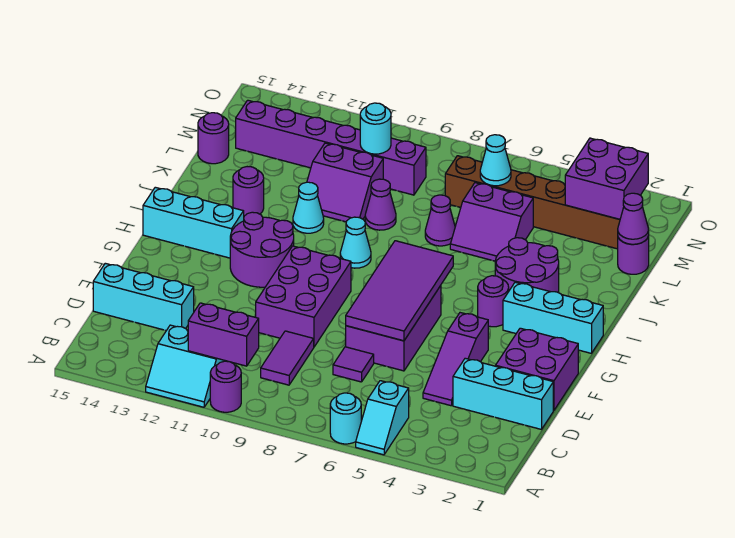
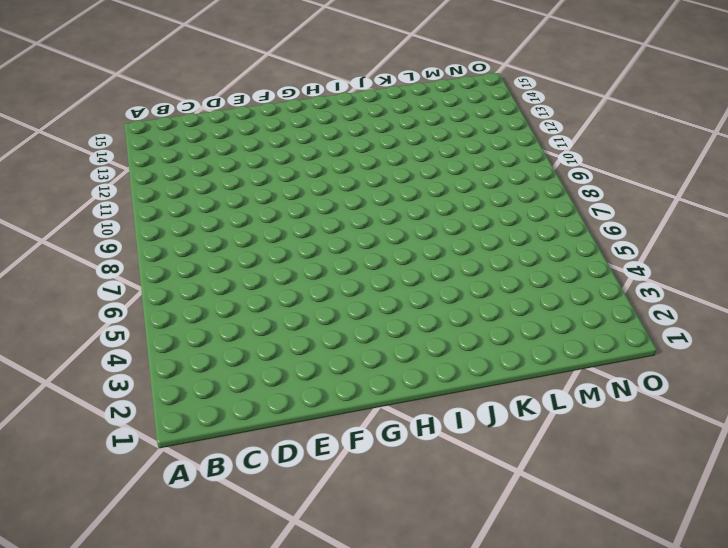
none -> cyan 1x2 slope [356,381,409,455]
none -> cyan 1x1 round brick [330,393,361,444]
none -> purple 1x1 round brick [210,361,241,412]
none -> cyan 2x2 slope [146,325,228,407]

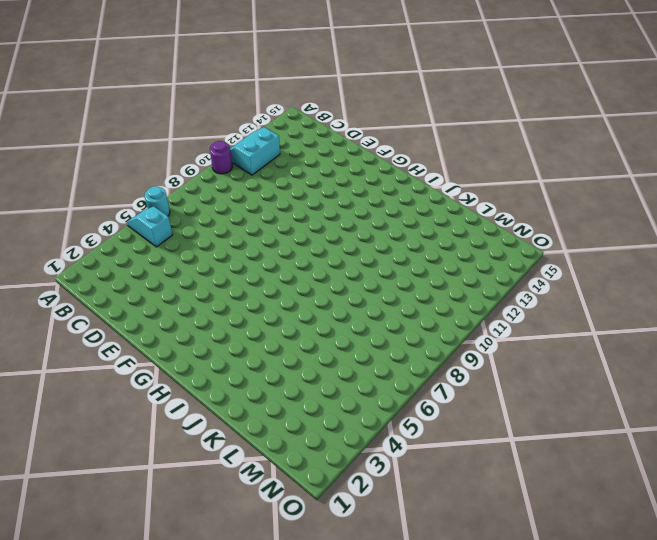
none -> purple 1x2 tile [261,331,314,385]
none -> cyan 1x3 brick [453,358,553,429]
none -> purple 1x3 slope [423,313,488,406]
none -> purple 1x1 tile [333,347,374,382]

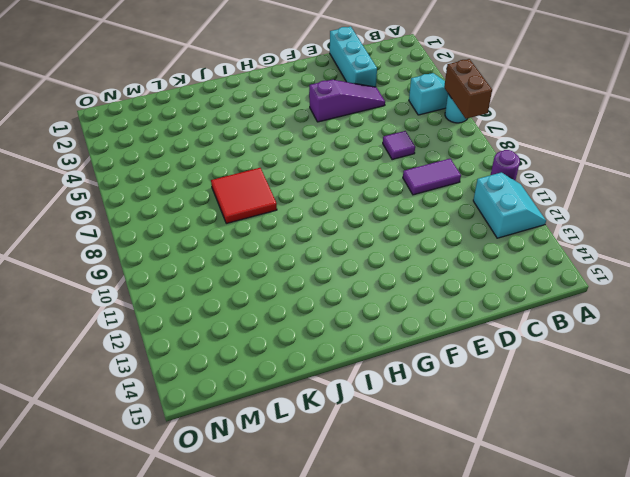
brown 1x2 brick [444,59,492,119] -> none
red 2x2 tile [211,168,277,223] -> purple 1x1 cone [425,195,455,246]
none -> cyan 1x3 brick [93,263,194,331]
none -> purple 2x2 brick [496,328,578,410]
none -> purple 2x3 brick [346,286,441,371]
none -> purple 2x3 brick [256,246,351,347]

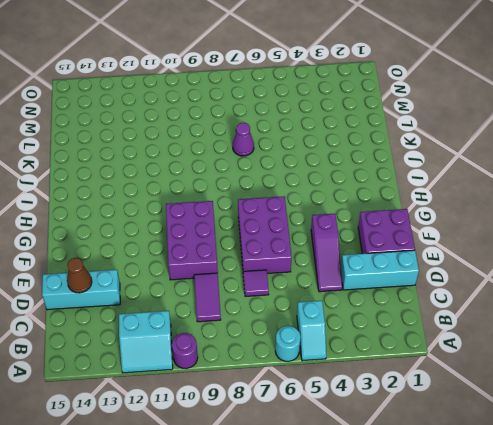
brown 1x1 cone [67,258,92,293] -> none
none -> purple 2x2 round brick [230,212,294,287]
none -> cyan 1x3 brick [503,282,603,353]
none -> purple 1x1 round brick [478,276,509,327]
none -> cyan 1x3 brick [143,187,244,258]

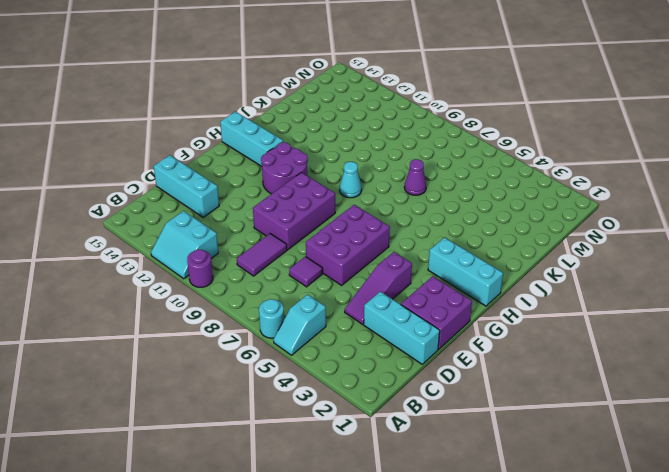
none -> purple 1x1 round brick [478,276,509,327]
none -> purple 2x2 round brick [495,238,559,293]
none -> cyan 1x1 cone [293,182,324,233]
none -> purple 1x1 round brick [233,167,264,216]

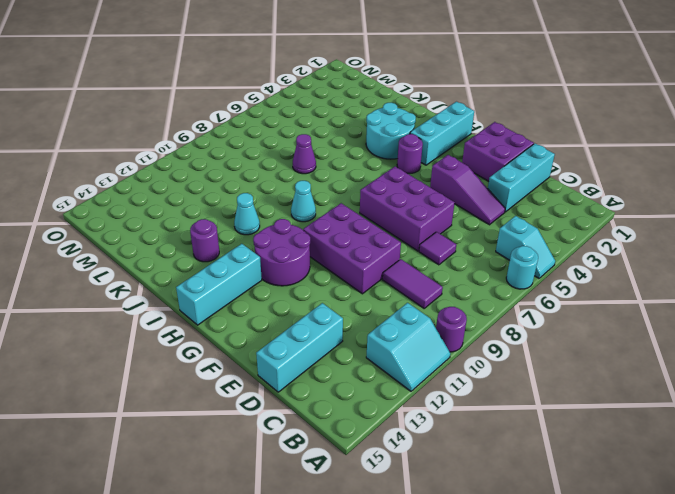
cyan 2x2 round brick [366,103,416,159] -> purple 2x2 round brick [495,238,559,293]
none -> purple 2x2 slope [450,183,533,261]
none -> purple 1x1 cone [365,179,396,230]
none -> purple 2x2 slope [307,143,383,222]
none -> purple 1x1 round brick [618,236,649,274]

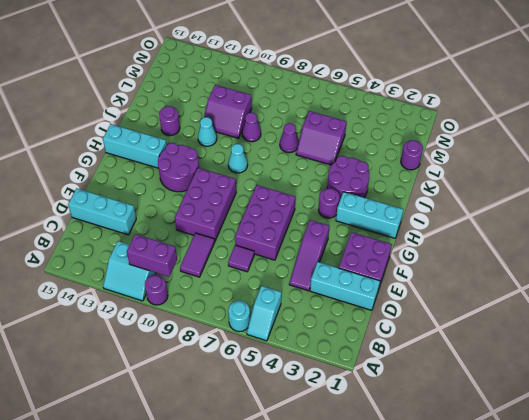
none -> purple 1x1 round brick [198,113,229,164]
none -> brown 1x6 brick [445,156,620,249]
none -> purple 1x6 brick [236,100,426,195]
none -> purple 2x4 tile [346,241,453,341]

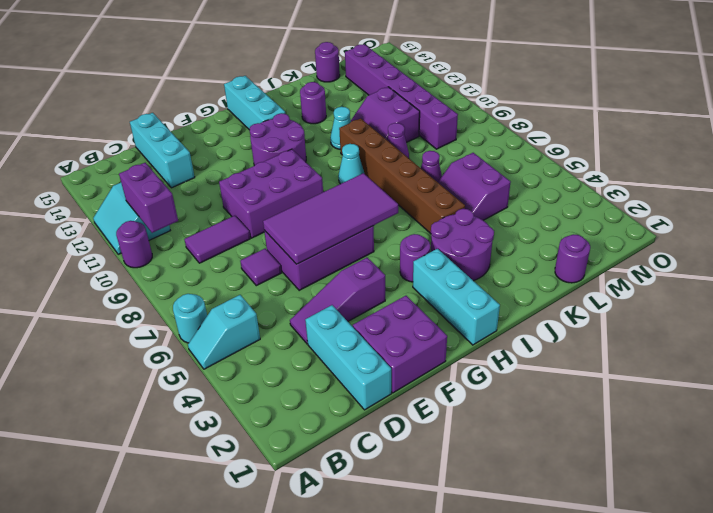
brown 1x6 brick [339,118,465,234] -> brown 1x6 brick moved to [445,156,620,249]
none -> purple 1x1 cone [618,193,649,244]
none -> purple 2x2 brick [565,138,648,219]
none -> cyan 1x1 cone [480,135,511,186]
none -> cyan 1x1 round brick [360,103,391,154]

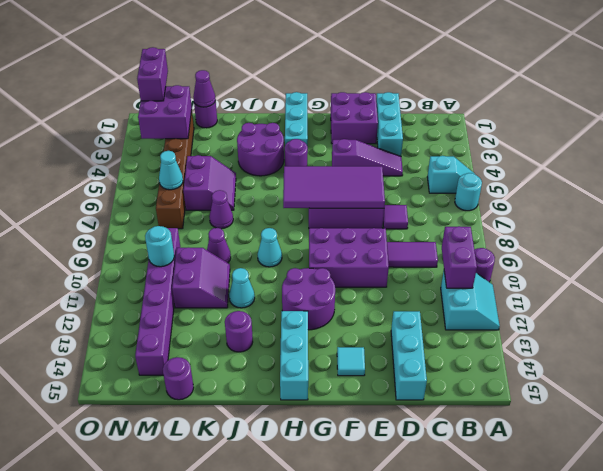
cyan 1x1 tile [337,347,365,376] -> none
purple 1x2 brick [137,47,168,101] -> none

